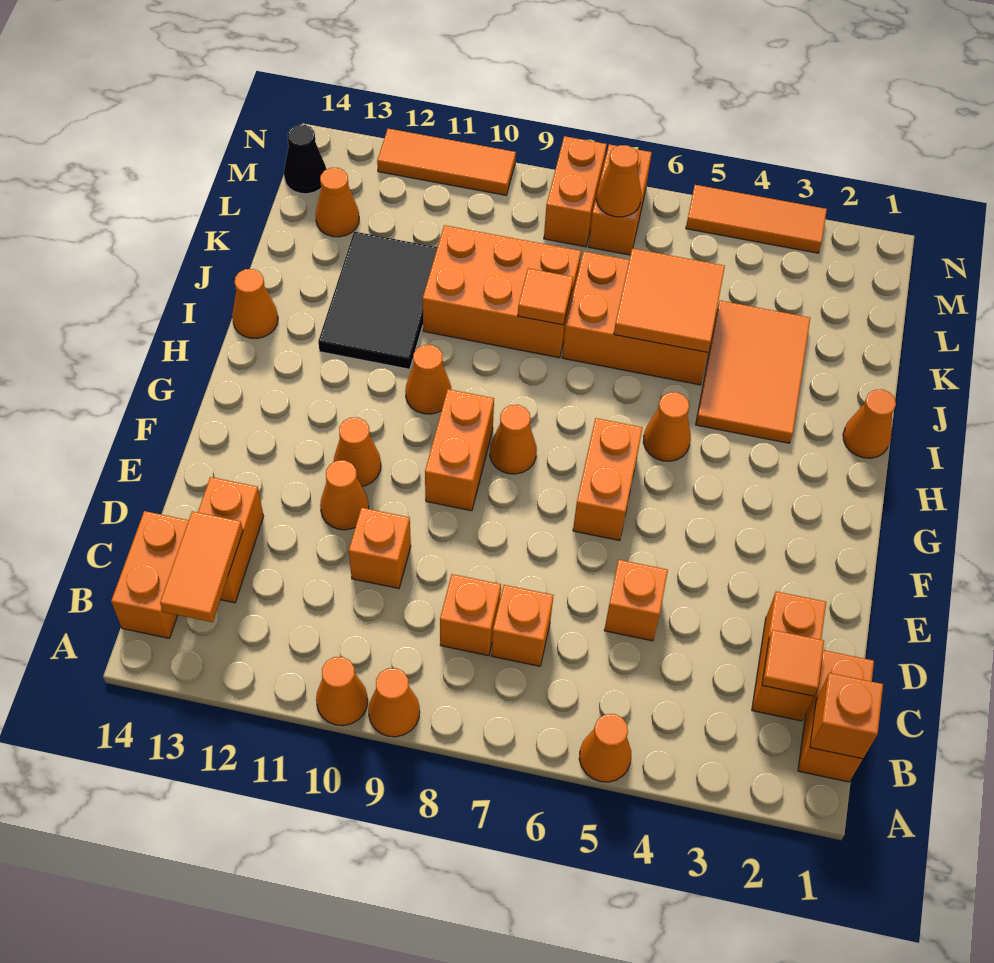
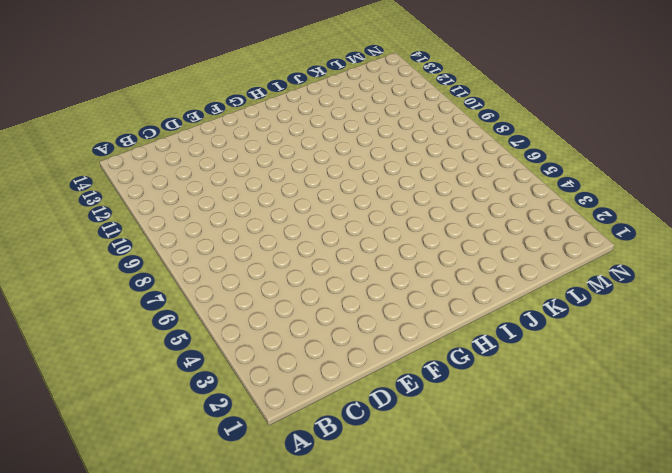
none -> orange 1x1 cone [579,714,631,782]
none -> orange 1x1 cone [368,668,420,737]
none -> orange 1x1 cone [316,657,368,726]
none -> orange 1x2 brick [798,650,874,782]

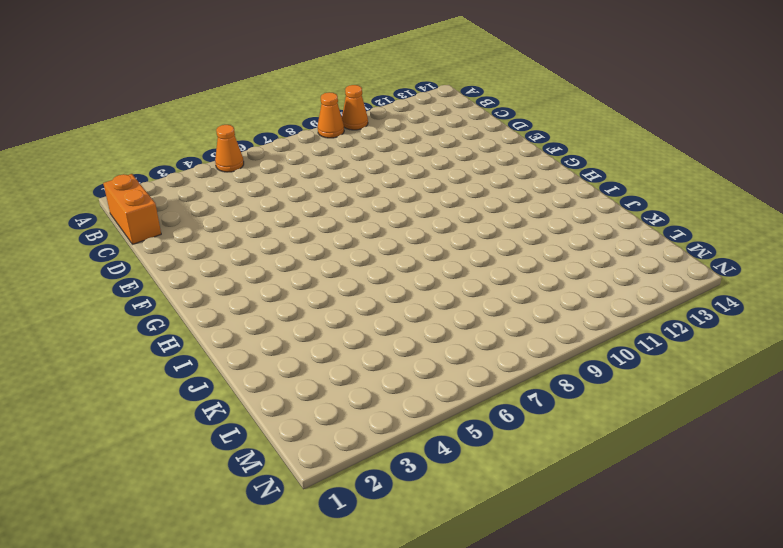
none -> orange 1x2 brick [111,511,189,638]
none -> orange 1x2 brick [752,592,826,721]
none -> orange 1x1 brick [491,585,554,666]
none -> orange 1x1 brick [440,574,501,656]

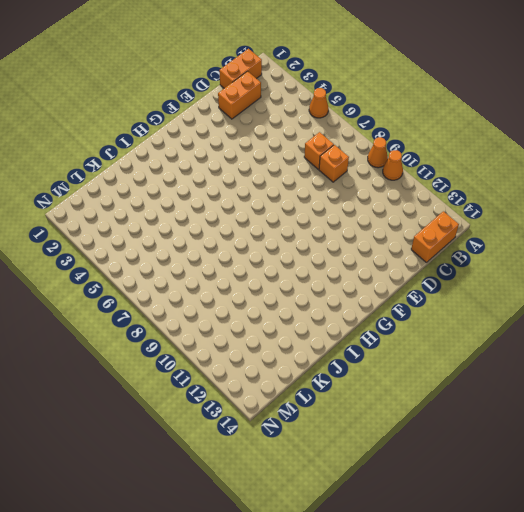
none -> orange 1x2 brick [198,477,264,603]
none -> orange 1x1 brick [604,560,668,641]
none -> orange 1x1 brick [349,508,411,588]
none -> orange 1x1 cone [320,460,369,530]

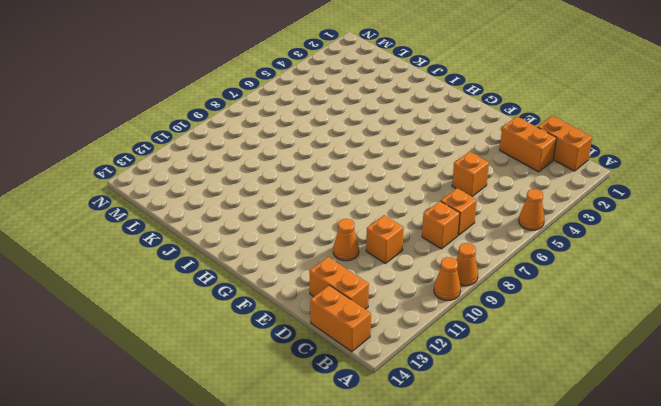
none -> orange 1x2 brick [573,418,643,540]
none -> orange 1x2 brick [425,389,494,511]
none -> orange 1x1 cone [334,418,381,486]
none -> orange 1x1 cone [490,405,537,474]

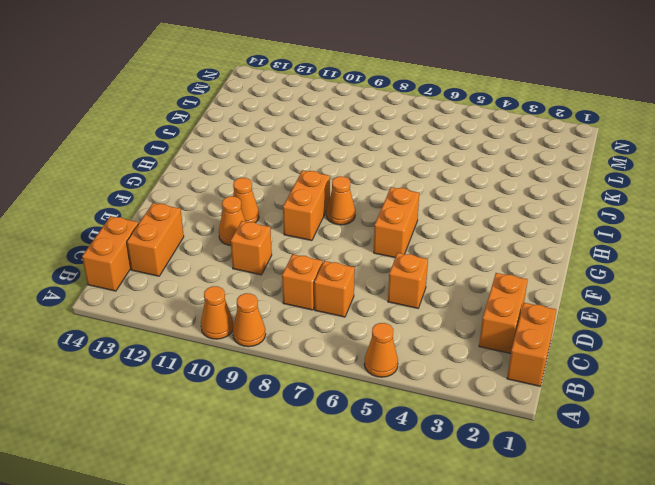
none -> orange 1x1 cone [643,392,691,461]
none -> orange 1x1 cone [405,345,451,414]
none -> orange 1x1 cone [843,389,896,458]
none -> orange 2x3 tile [696,301,810,443]

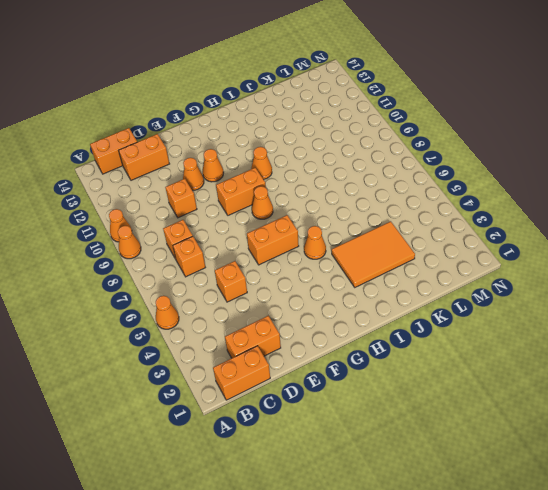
none -> orange 1x1 cone [843,389,896,458]
none -> black 2x3 tile [318,232,437,369]
none -> orange 1x1 cone [232,269,278,339]
none -> orange 2x3 brick [562,251,708,385]

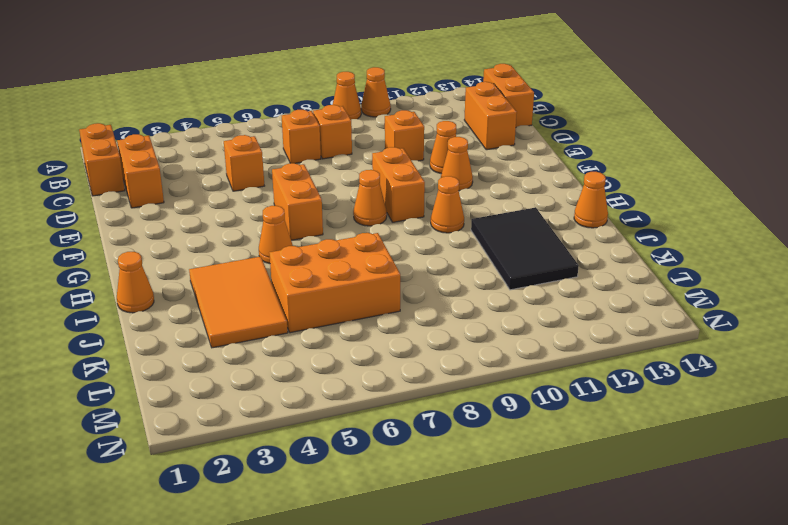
none -> orange 1x1 cone [579,714,631,782]
none -> orange 2x3 brick [423,225,581,358]
none -> orange 1x1 cone [316,168,359,237]
none -> orange 1x2 brick [589,144,652,255]

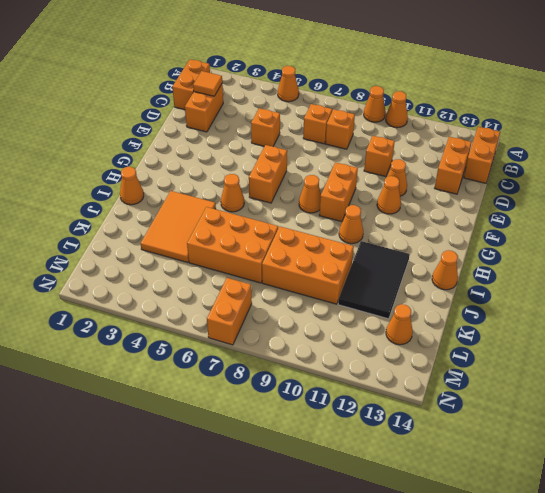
none -> orange 1x2 brick [544,136,607,247]
none -> black 1x1 cone [284,125,326,194]
none -> orange 1x3 tile [686,185,827,253]
none -> orange 1x3 tile [377,129,516,195]

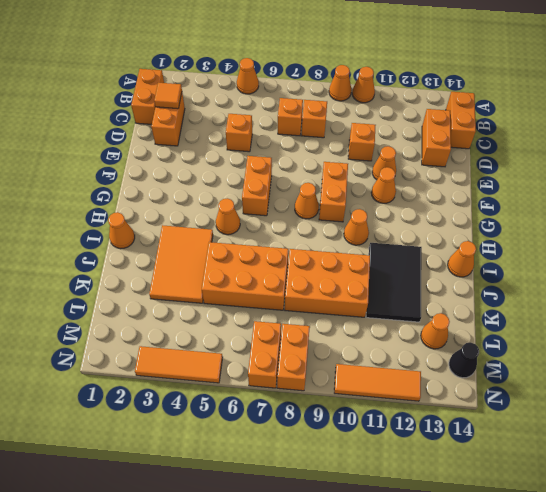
none -> orange 1x1 brick [810,673,883,759]
none -> orange 1x2 tile [160,511,243,622]
none -> orange 2x2 tile [614,248,725,353]
none -> orange 1x1 tile [518,268,573,325]

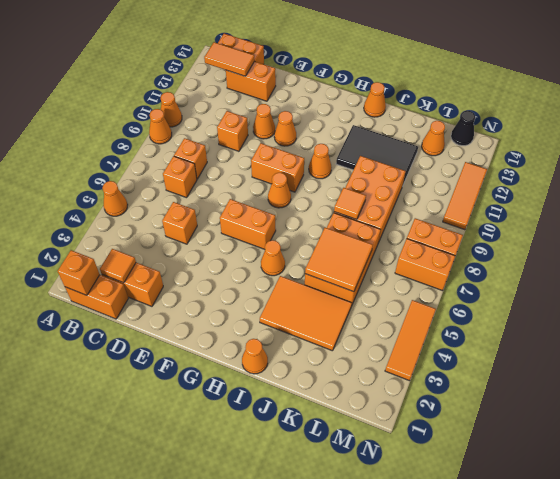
none -> orange 1x1 cone [596,145,641,217]

